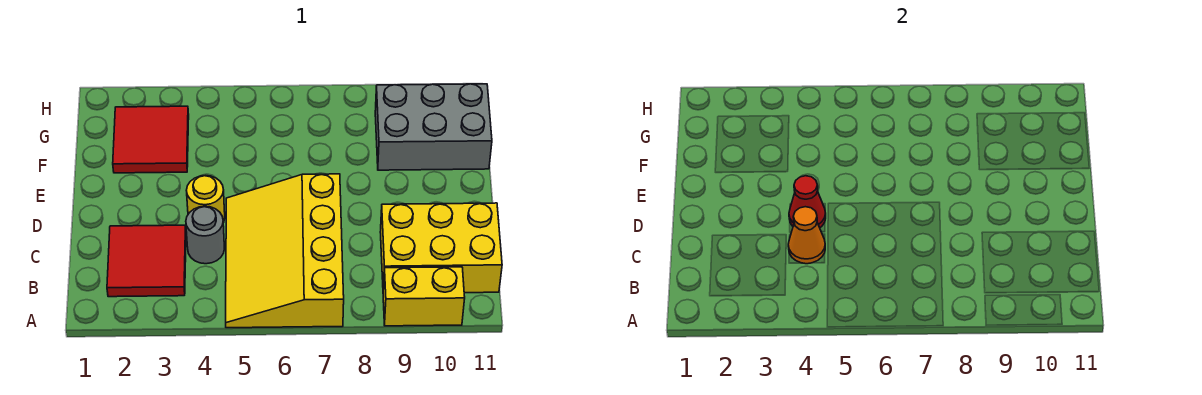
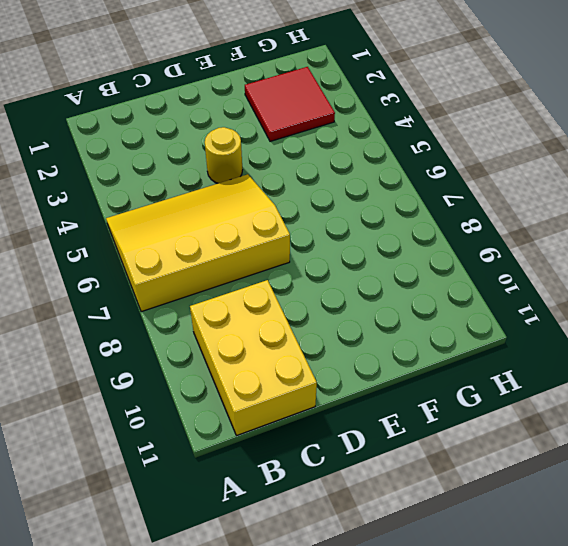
none -> yellow 1x2 brick [383,267,465,326]
none -> red 2x2 tile [107,225,186,297]

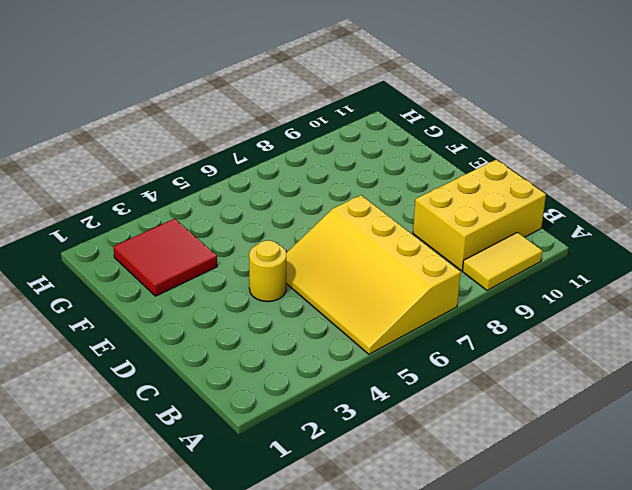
yellow 1x2 tile [462,232,542,290] -> yellow 1x2 brick [383,267,465,326]
none -> red 2x2 tile [107,225,186,297]
none -> grey 1x1 round brick [186,206,224,264]

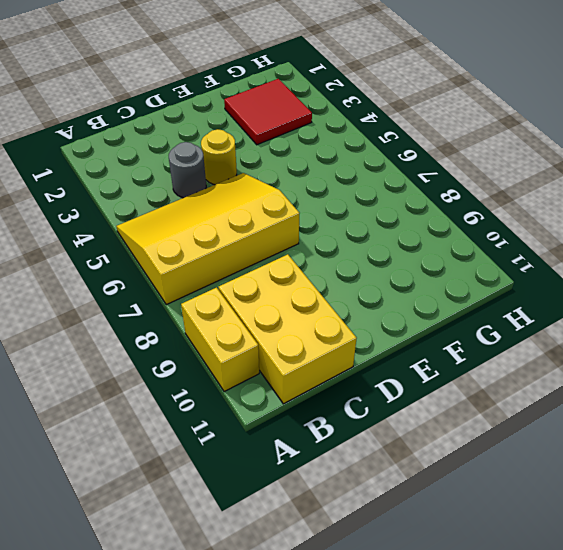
none -> red 2x2 tile [107,225,186,297]
none -> grey 2x3 brick [375,84,492,170]

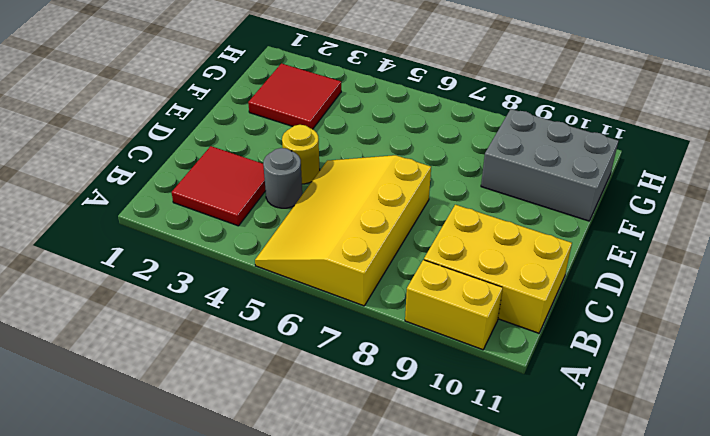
none -> orange 1x1 cone [788,207,825,264]
none -> red 1x1 cone [789,176,826,228]

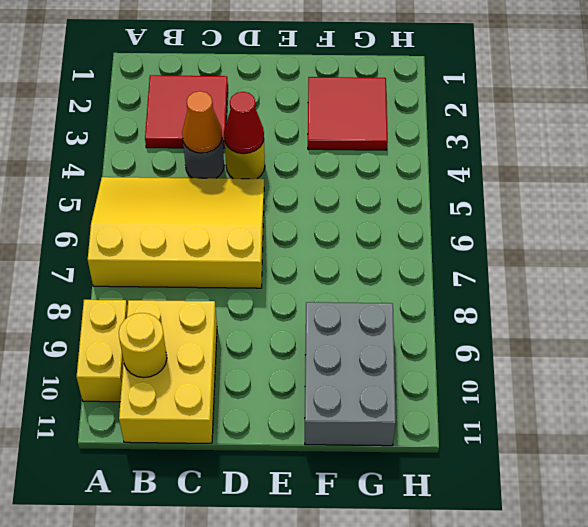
yellow 1x1 round brick [119,313,167,378] -> none

